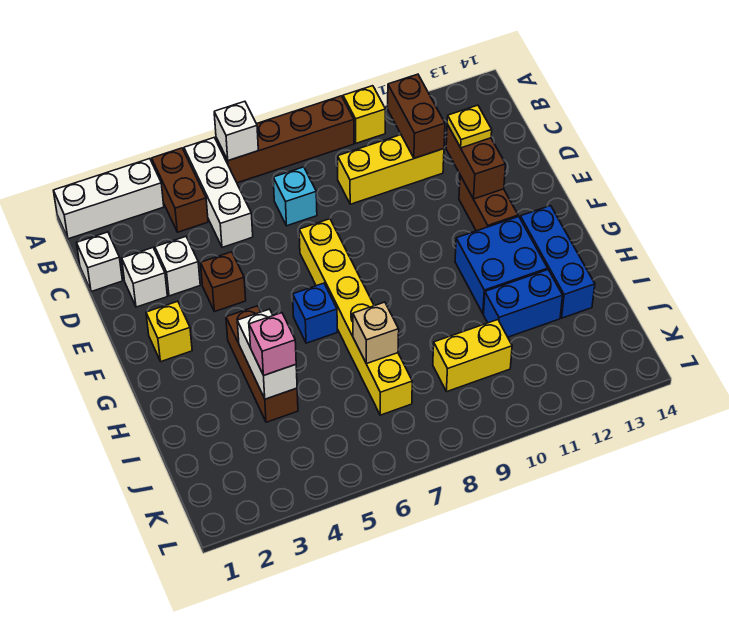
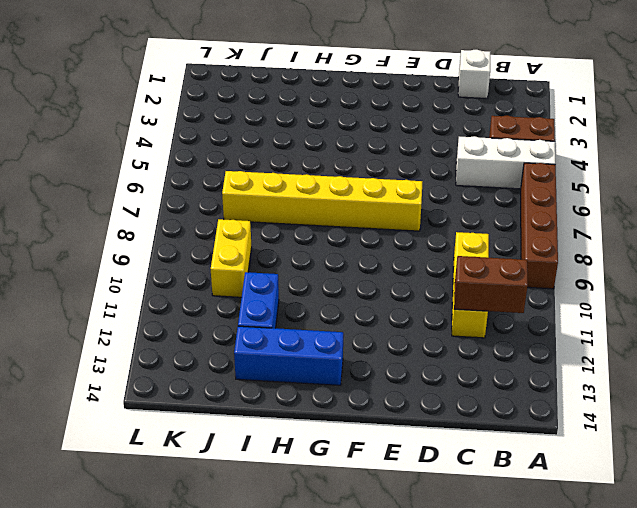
none -> white 1x3 brick [53,159,164,239]
none -> yellow 1x1 brick [343,86,385,143]
none -> cyan 1x1 brick [273,167,317,226]

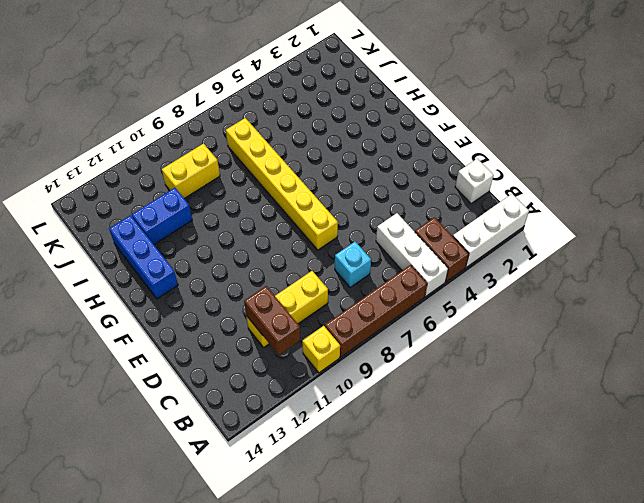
none -> white 1x1 brick [122,248,167,307]
none -> white 1x1 brick [155,237,200,296]
none -> brown 1x1 brick [201,252,246,312]

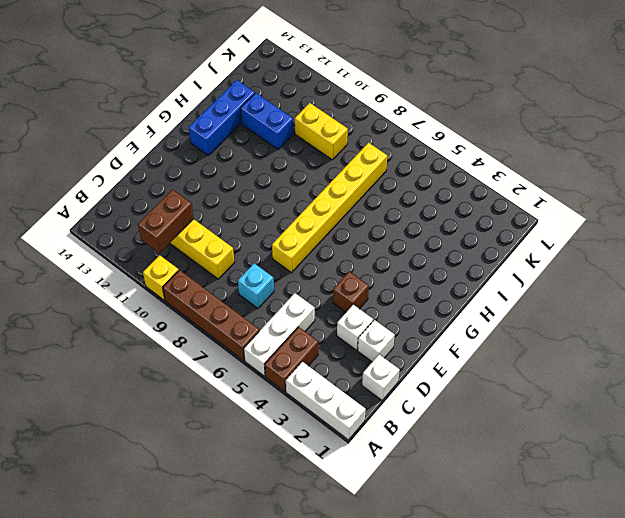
none -> brown 1x2 brick [459,176,518,231]
none -> yellow 1x1 brick [146,301,192,361]
none -> brown 1x3 brick [226,306,298,422]

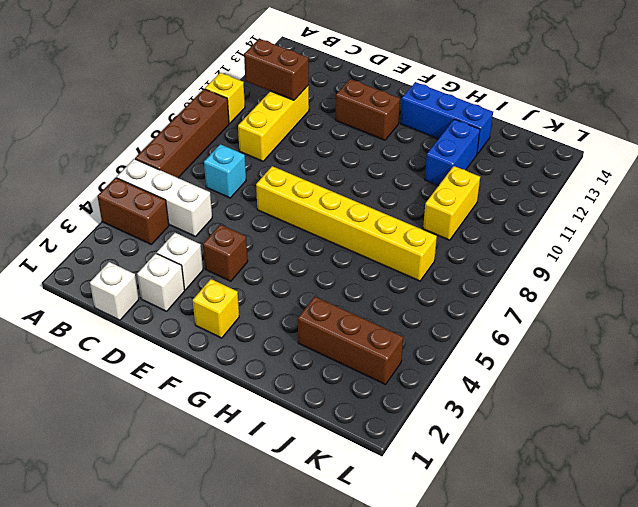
brown 1x3 brick [298,297,403,385] -> brown 1x3 brick moved to [226,306,298,422]
none -> white 1x3 brick [53,159,164,239]
none -> blue 1x1 brick [293,283,337,343]
none -> blue 2x2 brick [455,217,548,314]

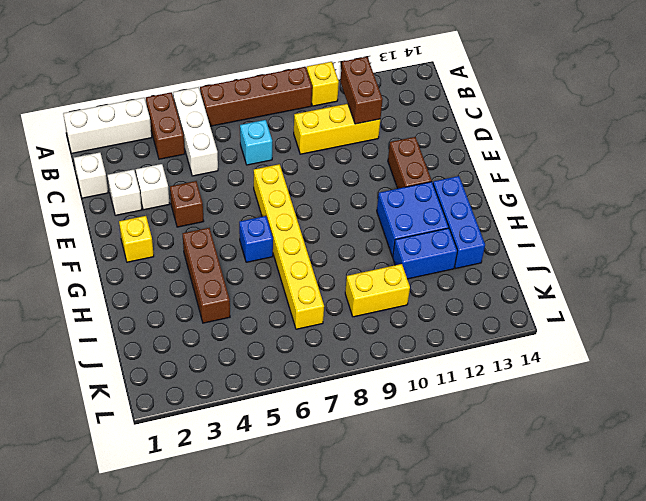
none -> white 1x1 brick [214,101,258,161]
none -> brown 1x2 brick [446,125,506,199]
none -> white 1x2 brick [237,309,297,399]

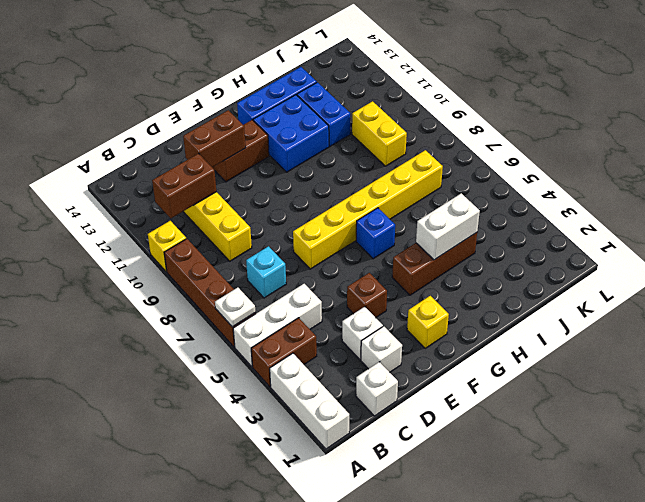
white 1x1 plate [215,288,255,327] -> white 1x1 brick [214,101,258,161]
none -> tan 1x1 brick [353,302,399,364]
none -> yellow 1x1 plate [447,105,492,148]
none -> pink 1x1 brick [249,313,296,376]

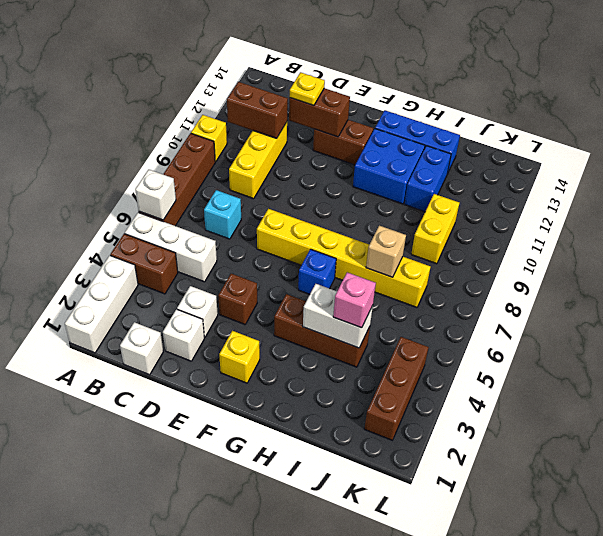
brown 1x3 brick [364,337,429,440] -> none

